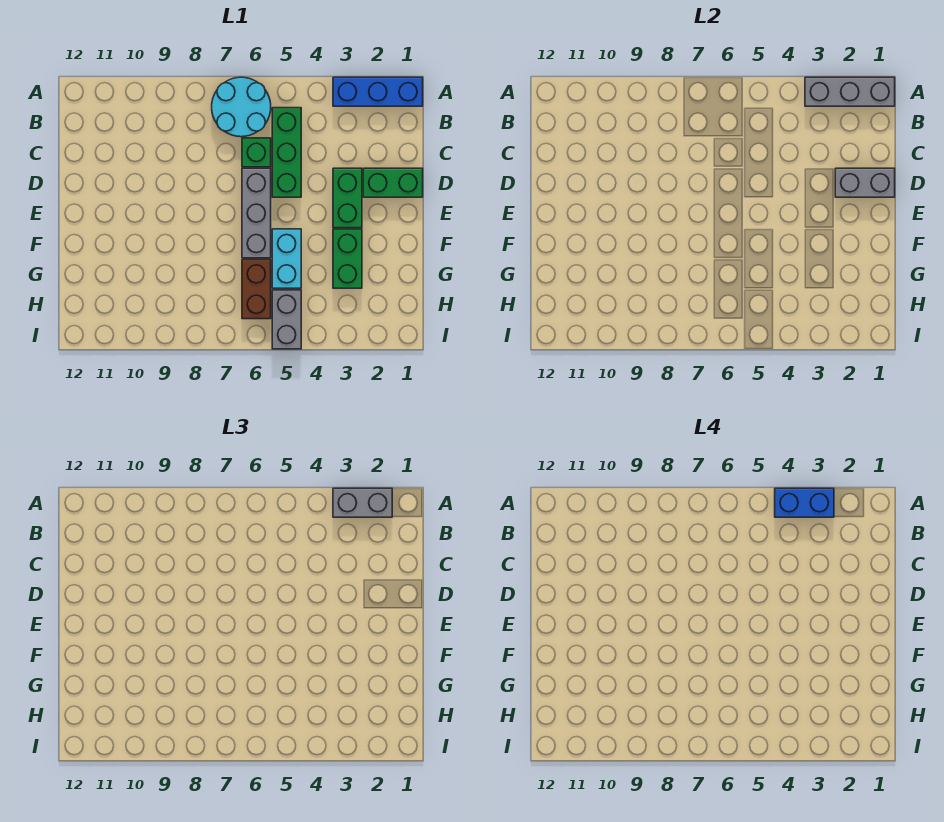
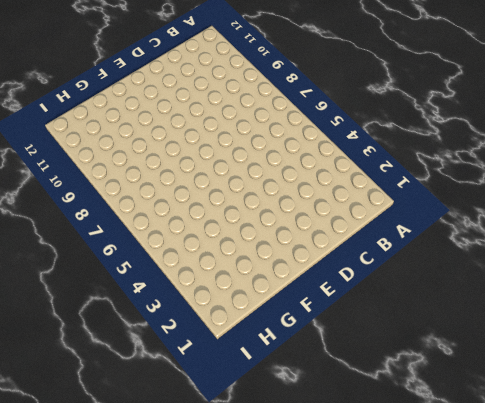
none -> blue 1x3 brick [333,77,423,106]
none -> cyan 2x2 round brick [212,77,271,137]
none -> green 1x3 brick [272,108,301,197]

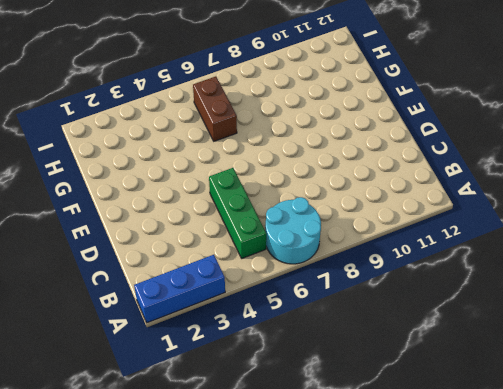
none -> green 1x1 brick [242,138,271,167]
none -> green 1x2 brick [363,168,423,197]
none -> green 1x2 brick [333,168,362,228]

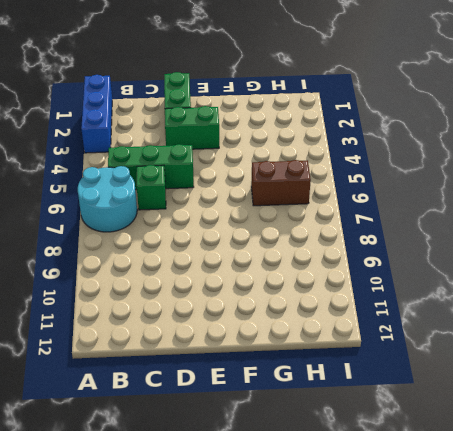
none -> grey 1x3 brick [242,168,271,258]
none -> green 1x2 brick [333,229,362,288]
none -> cyan 1x2 brick [272,229,301,288]

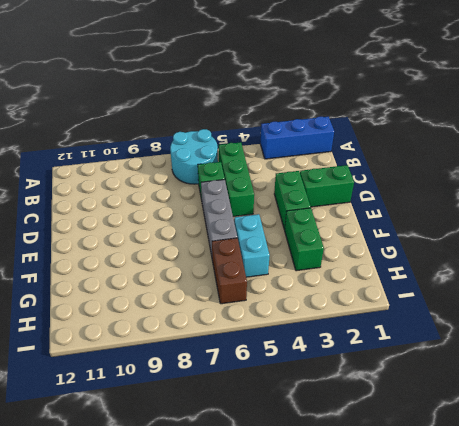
none -> grey 1x2 brick [272,290,301,349]
none -> grey 1x3 brick [805,77,895,106]
none -> grey 1x2 brick [835,168,895,197]

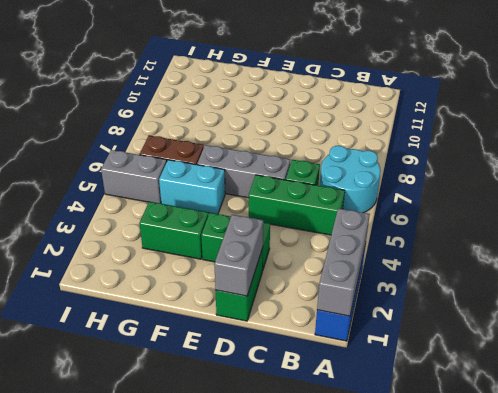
none -> grey 1x2 brick [333,488,392,517]
none -> blue 1x2 brick [775,488,834,517]

